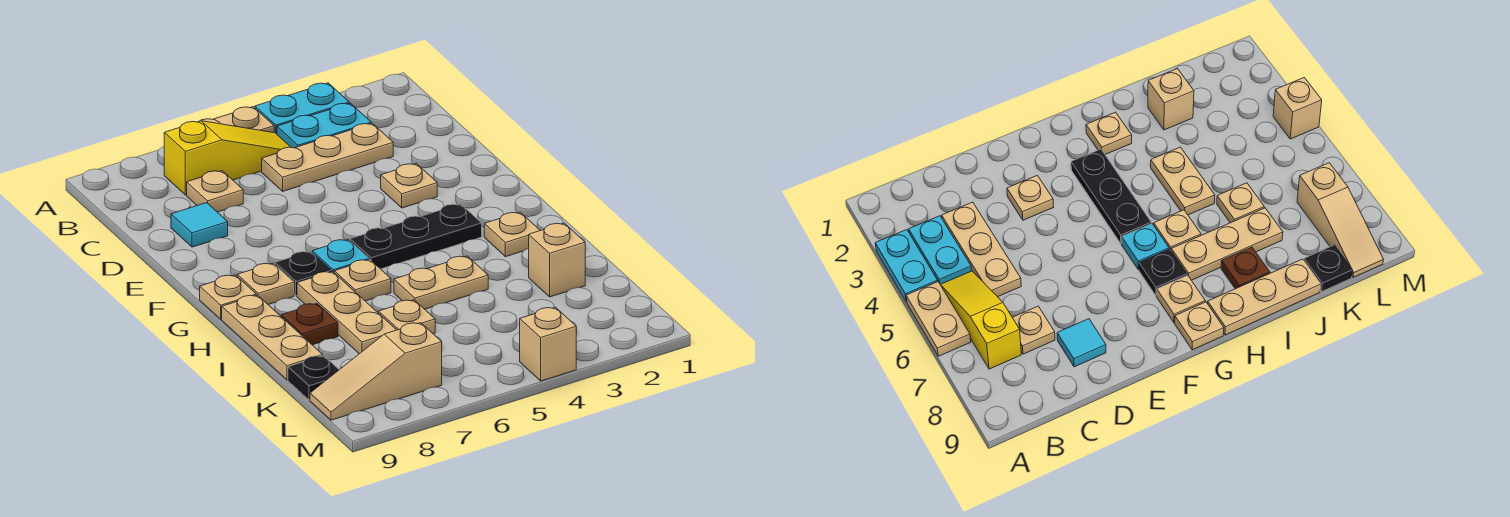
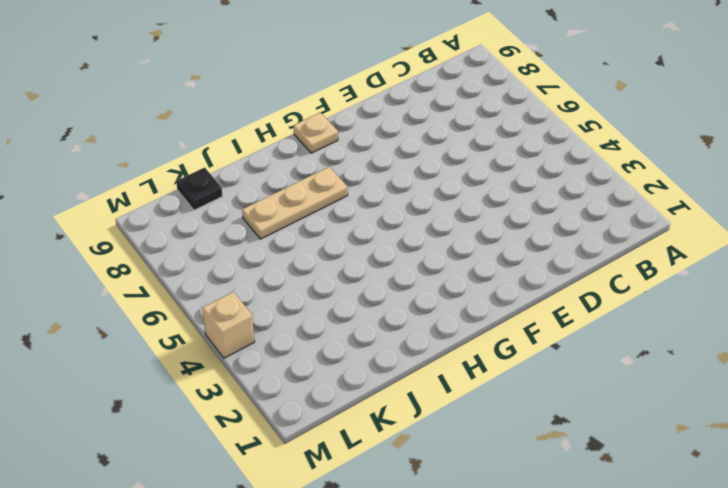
none -> cyan 1x2 plate [255,83,349,134]
none -> tan 1x2 plate [200,107,274,133]
none -> cyan 1x2 plate [277,103,371,148]

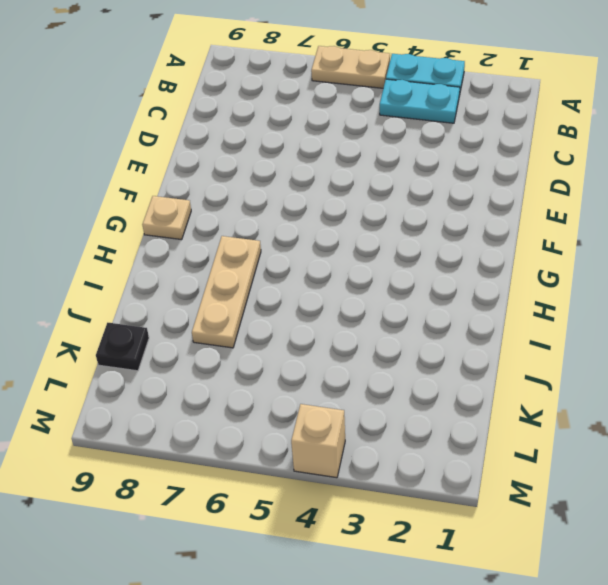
none -> yellow 1x3 slope [164,121,290,195]
none -> tan 1x3 plate [262,123,393,191]
none -> tan 1x1 plate [187,171,243,212]

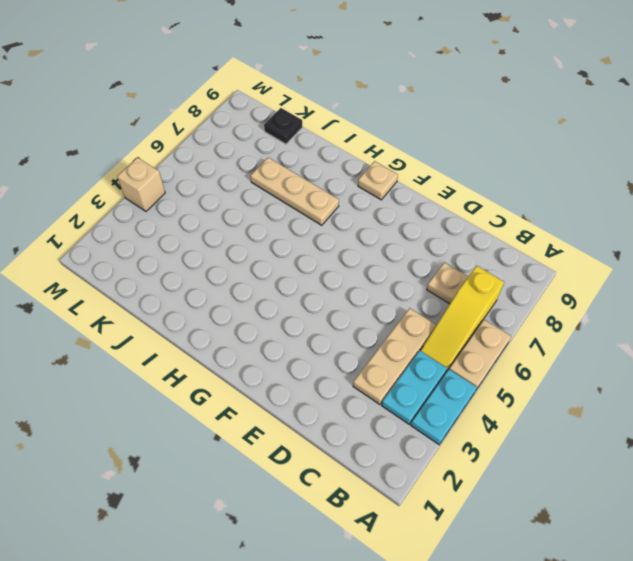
none -> cyan 1x1 tile [171,203,228,247]
none -> tan 1x1 plate [381,164,437,208]
none -> black 1x3 plate [350,204,482,269]

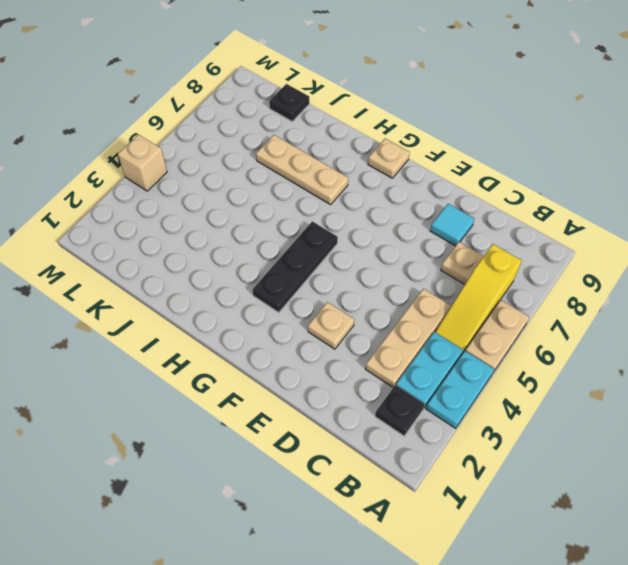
black 1x1 plate [375,385,425,436] -> black 1x1 plate moved to [275,251,332,296]
none -> cyan 1x1 plate [312,239,369,272]
none -> tan 1x1 plate [237,263,294,304]
none -> tan 1x1 plate [484,212,540,257]

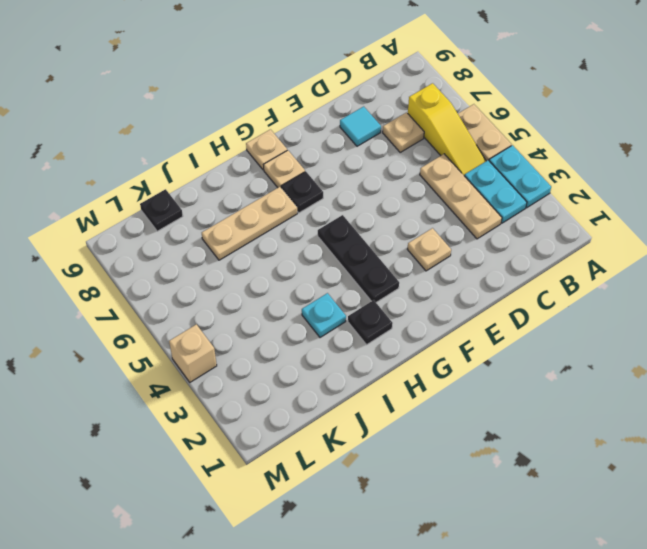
black 1x1 plate [348,300,393,345] -> tan 1x1 plate [484,212,540,257]
cyan 1x1 plate [302,293,346,338] -> cyan 1x1 plate moved to [312,239,369,272]
none -> tan 1x1 plate [334,260,391,301]
none -> tan 1x3 plate [222,295,323,380]
none -> tan 1x2 plate [394,256,488,309]

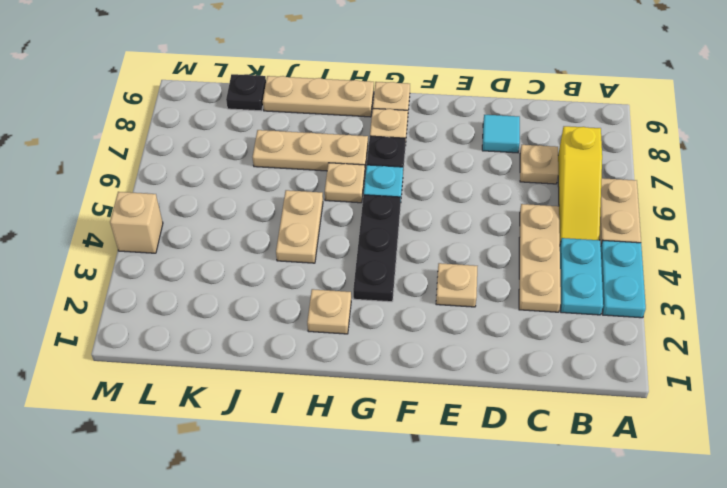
none -> brown 1x1 plate [281,304,338,345]
none -> tan 1x1 brick [529,223,585,297]
none -> tan 1x1 plate [378,300,435,334]

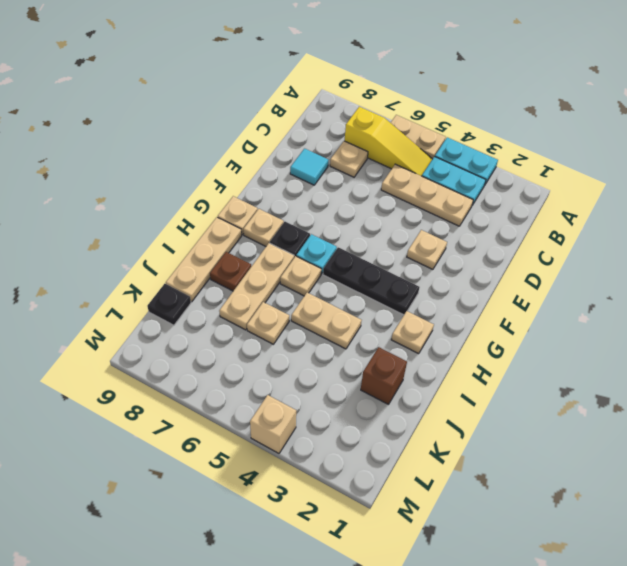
brown 1x1 brick [361,347,407,404] -> tan 1x1 brick [529,223,585,297]
none -> tan 1x3 slope [310,323,442,420]

